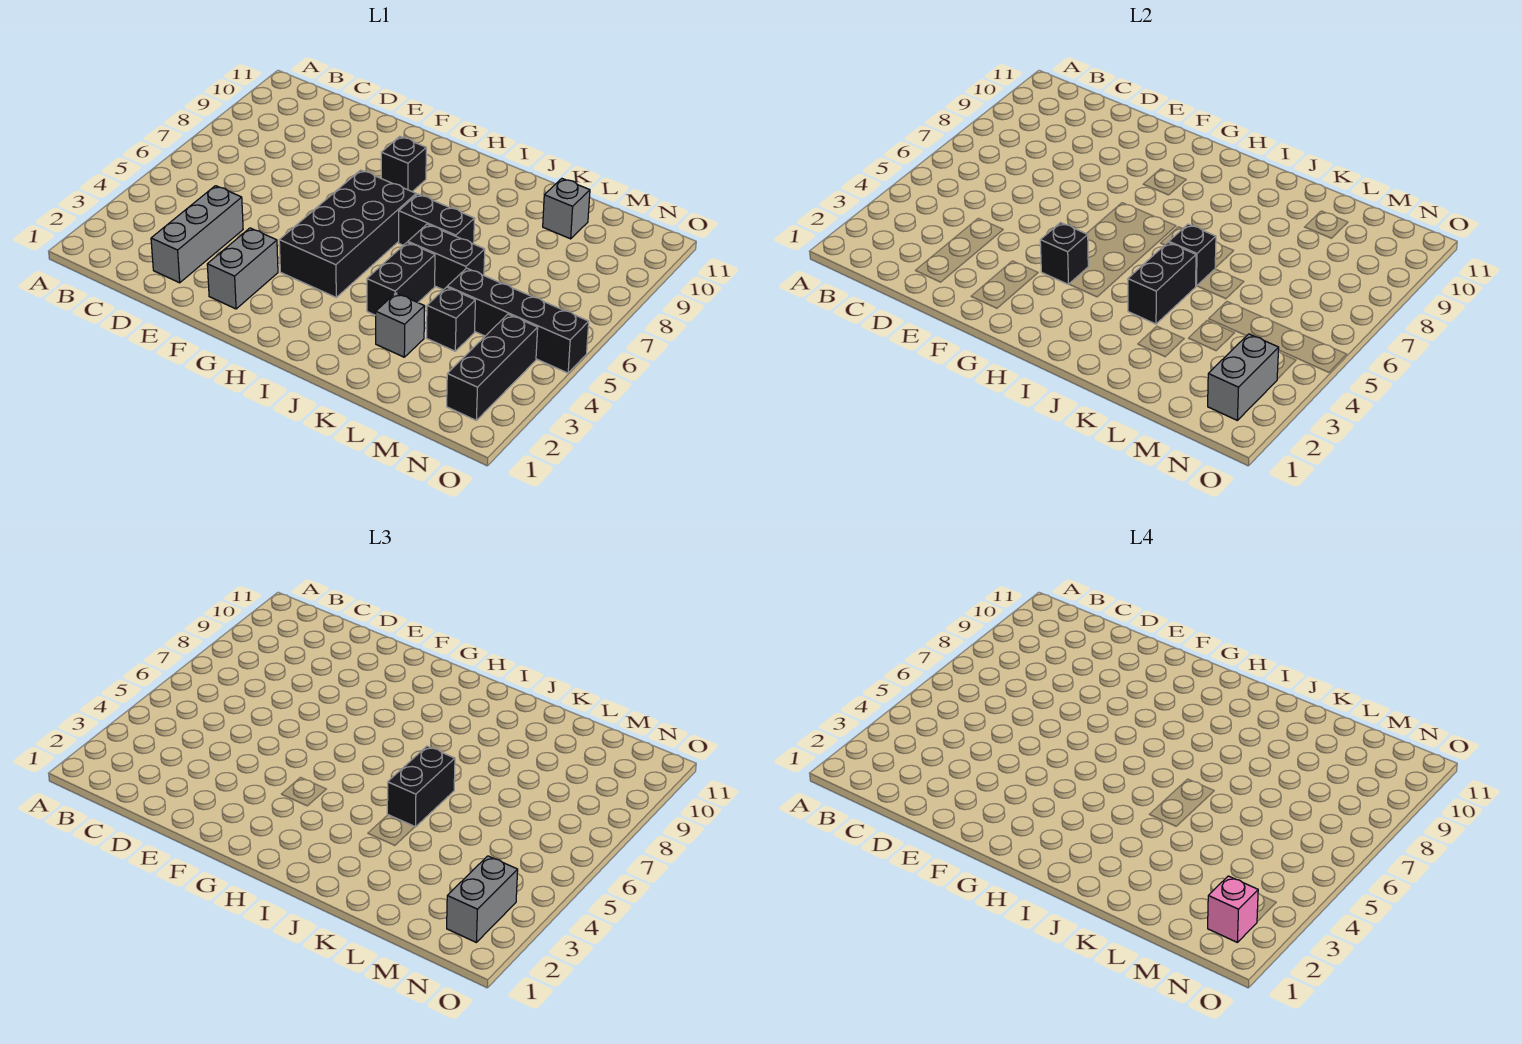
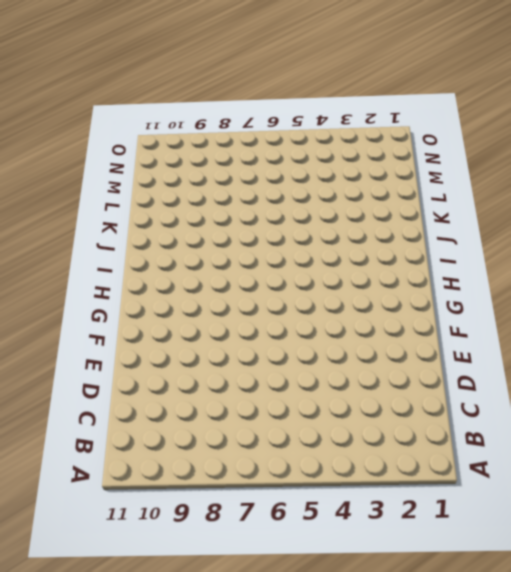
none -> grey 1x3 brick [151,186,243,283]
none -> grey 1x2 brick [207,228,278,309]
none -> black 2x4 brick [279,170,416,297]

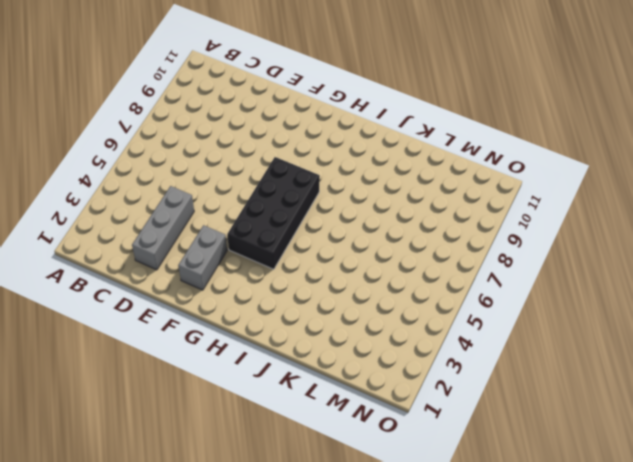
none -> black 1x1 brick [381,137,426,192]
none -> black 1x2 brick [399,194,475,245]
none -> black 1x2 brick [367,242,435,315]

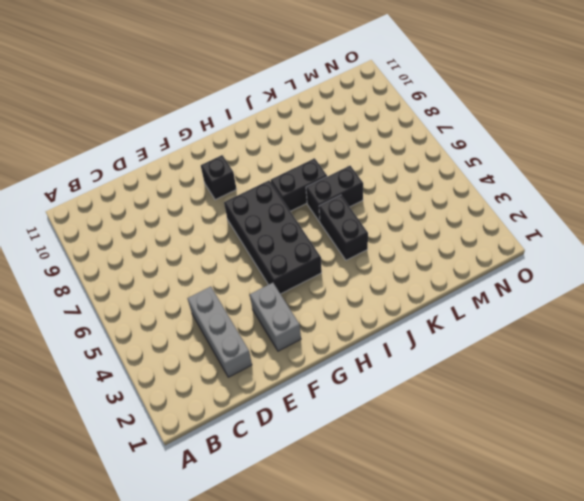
none -> grey 1x1 brick [376,293,425,357]
none -> black 1x1 brick [427,287,475,351]
none -> black 1x4 brick [447,268,589,373]

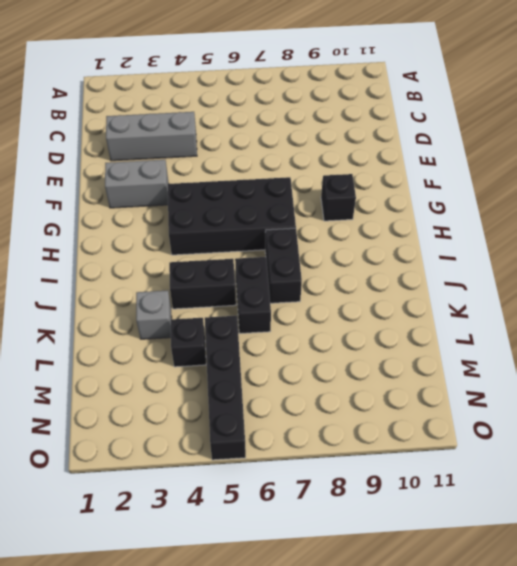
none -> grey 1x1 brick [543,179,590,239]
none -> black 1x3 brick [447,314,538,420]
none -> black 1x1 brick [1040,223,1088,284]

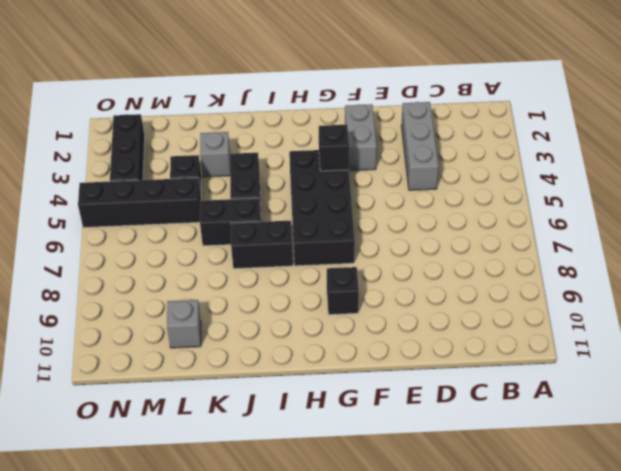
none -> black 1x2 brick [1128,242,1196,324]
none -> black 1x1 brick [1169,224,1216,286]
none -> grey 1x2 brick [1208,334,1279,420]

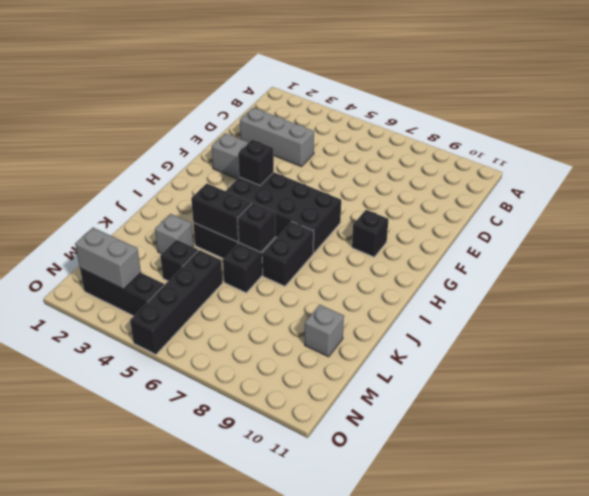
none -> black 1x2 brick [387,746,455,827]
none -> grey 1x2 brick [447,856,518,942]
none -> pink 1x1 brick [1208,876,1258,942]

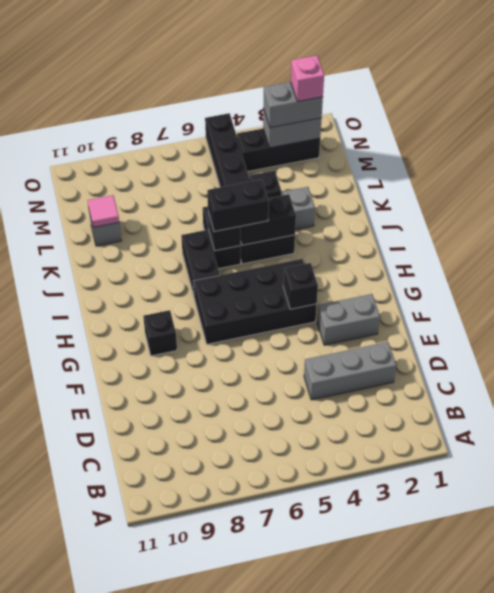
pink 1x1 tile [88,195,119,227] -> none

